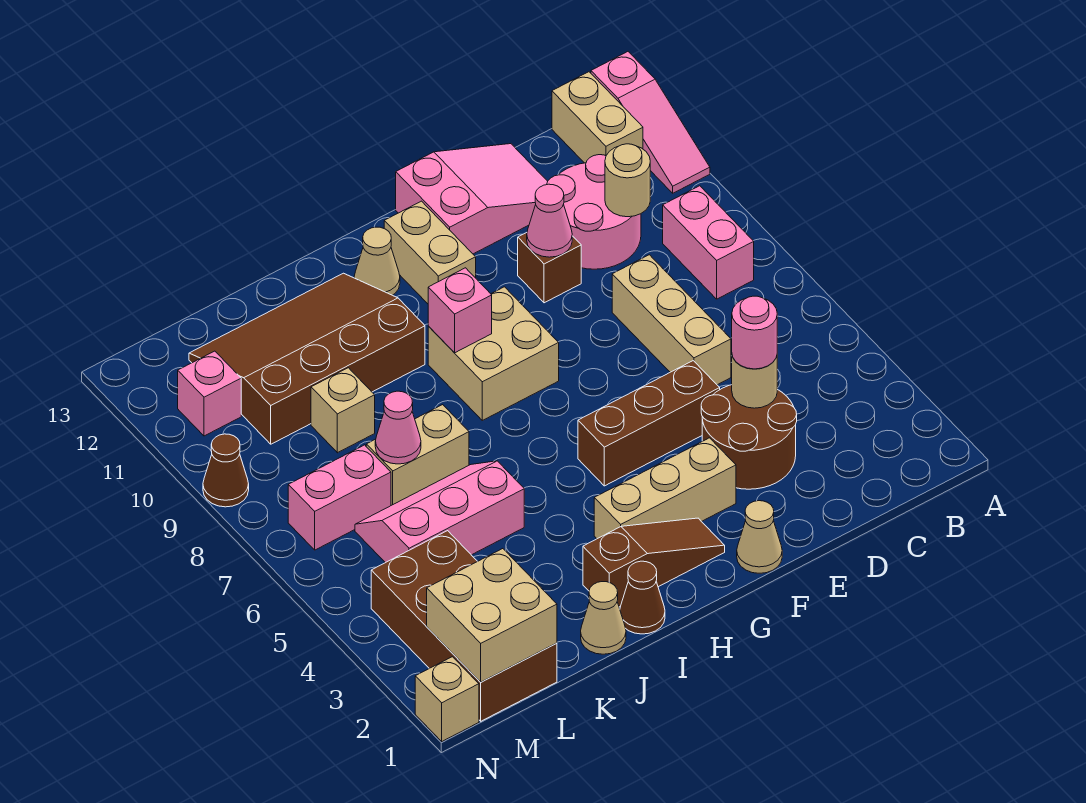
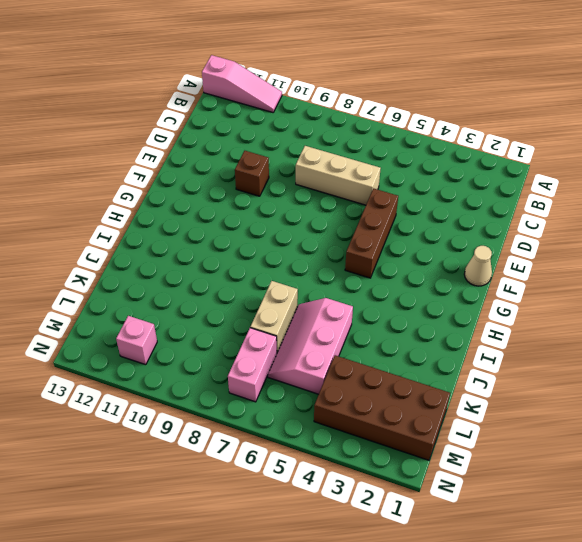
none -> pink 1x2 brick [663,186,754,299]
none -> tan 1x2 brick [552,72,643,163]
none -> pink 2x2 round brick [547,155,641,269]
none -> brown 2x2 round brick [701,385,797,489]

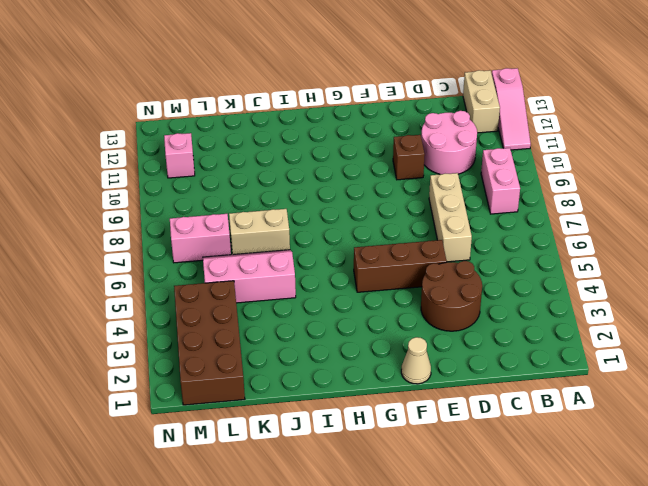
none -> pink 2x3 slope [396,144,548,254]
none -> tan 1x3 brick [594,438,736,539]
none -> brown 1x3 slope [583,518,725,607]
none -> tan 2x2 brick [428,287,559,420]

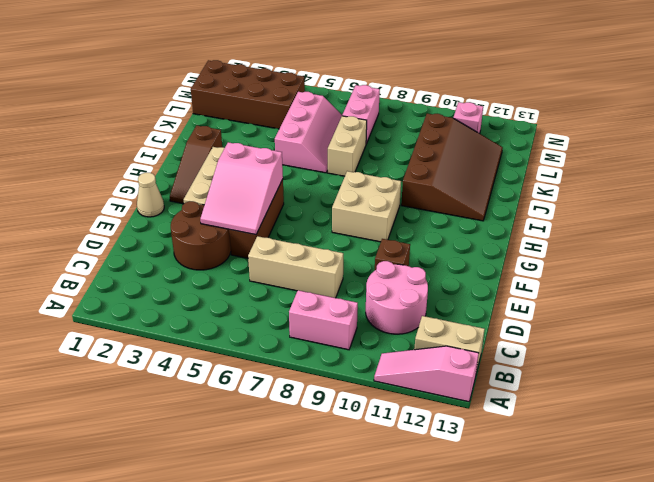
pink 2x3 slope [200,142,283,235] -> pink 2x3 slope moved to [396,144,548,254]
none -> tan 1x2 brick [384,201,476,304]
none -> tan 1x1 cone [354,227,400,295]
none -> brown 1x1 cone [620,561,665,634]
none -> tan 1x1 cone [581,582,626,654]

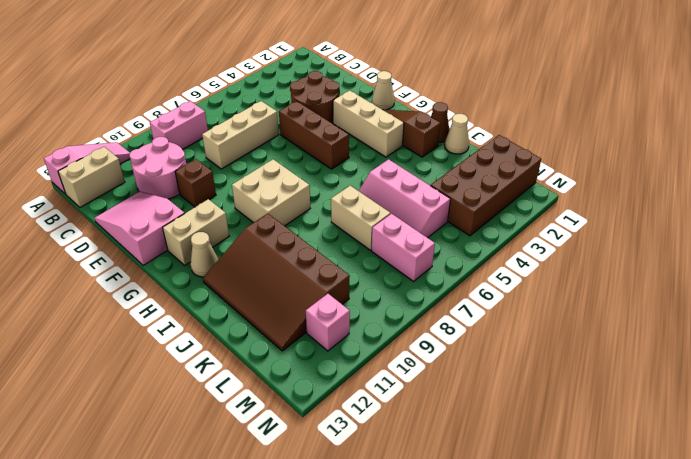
none -> tan 1x1 brick [311,368,375,453]
none -> tan 1x1 brick [415,657,479,741]
none -> brown 1x1 cone [203,434,249,507]
none -> tan 1x1 round brick [605,144,650,217]

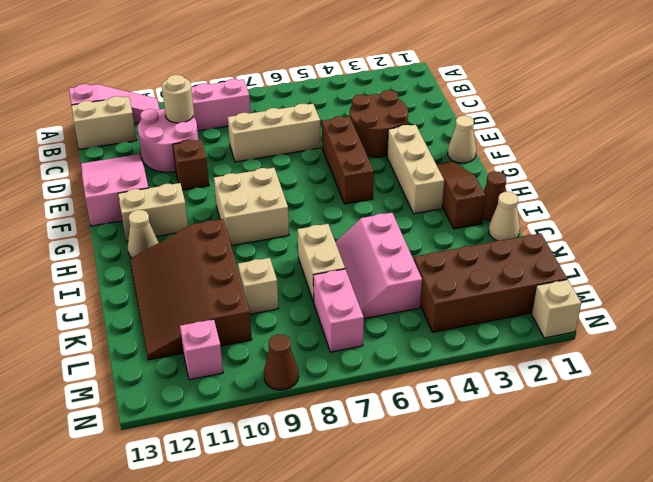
none -> tan 1x1 round brick [732,356,777,408]
none -> pink 1x1 cone [527,184,572,257]
none -> pink 1x1 brick [428,268,492,353]
none -> pink 1x1 cone [375,391,421,464]

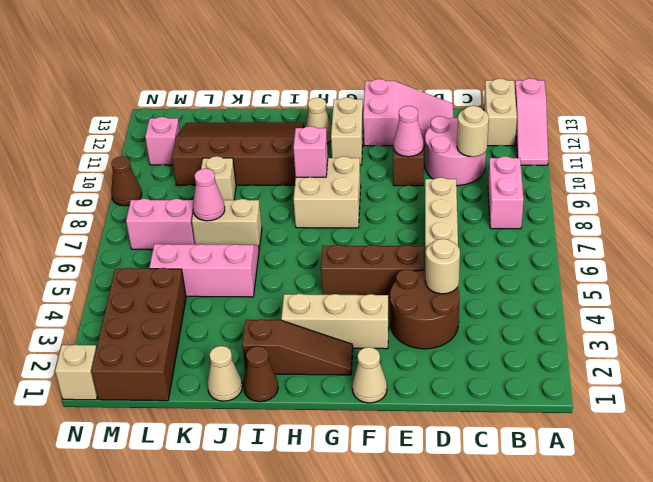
none -> tan 2x2 brick [427,549,557,682]
none -> pink 1x1 round brick [732,296,777,369]

